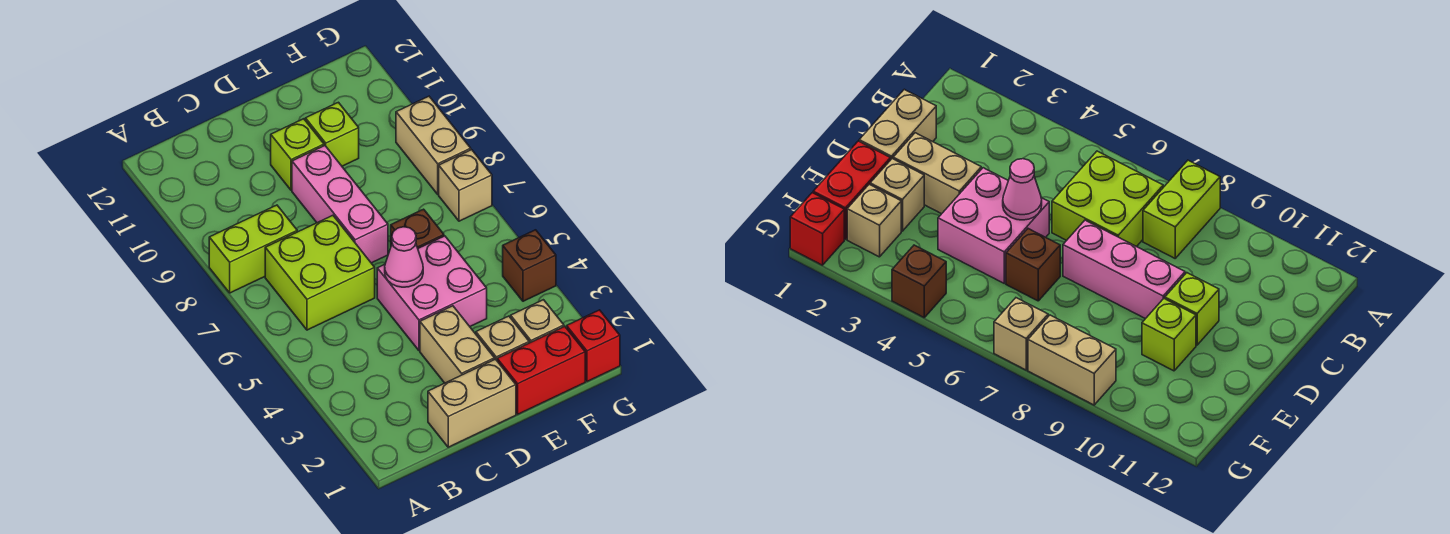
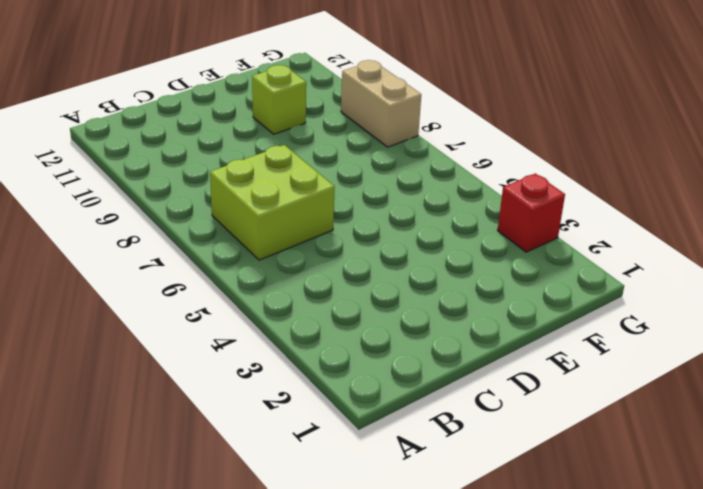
red 1x1 brick [498,174,565,252] -> red 1x1 brick moved to [567,310,620,381]
none -> lime 1x2 brick [209,205,297,293]
none -> tan 1x2 brick [428,359,516,447]
none -> tan 1x2 brick [420,306,495,383]

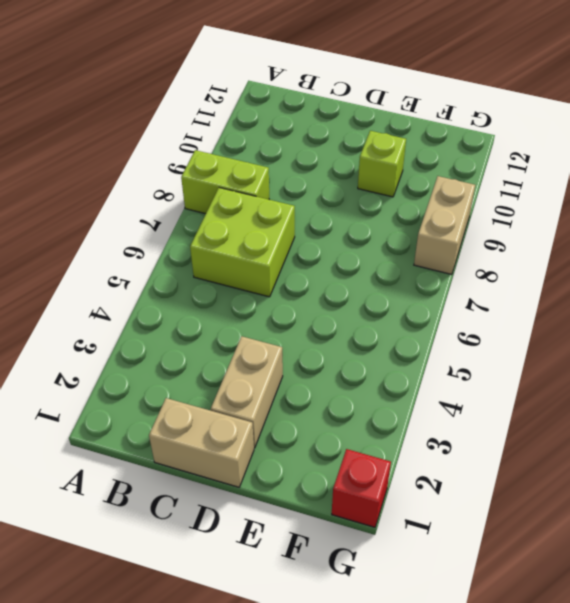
none -> pink 2x2 brick [377,236,487,351]
none -> pink 1x3 brick [292,146,388,263]
none -> lime 1x1 brick [271,119,324,190]

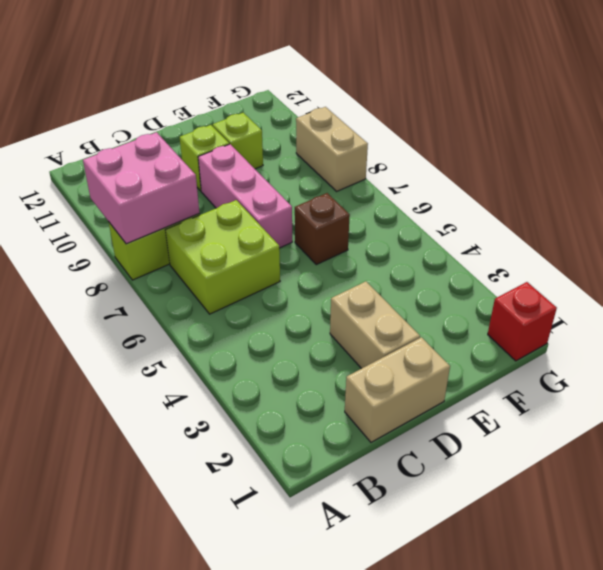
pink 2x2 brick [83,132,199,244] -> pink 2x2 brick moved to [377,236,487,351]
none -> red 1x2 brick [497,327,585,414]
none -> tan 1x1 brick [476,316,529,360]
none -> tan 1x1 brick [511,300,564,343]

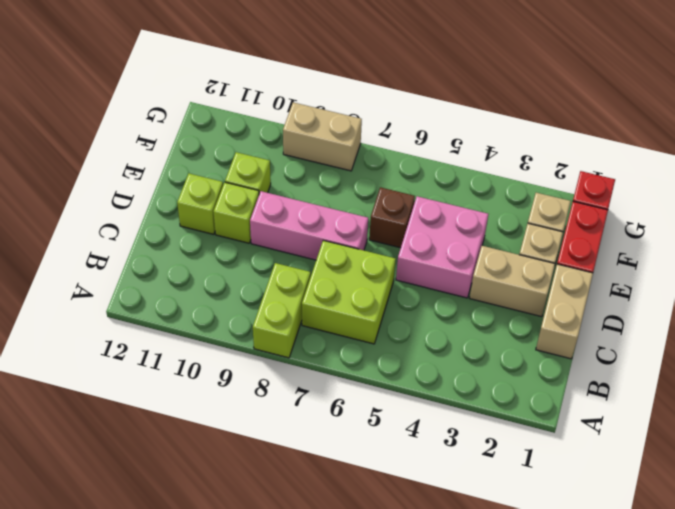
lime 1x1 brick [177,174,223,234] -> none
none -> brown 1x1 brick [503,230,556,301]
none -> tan 1x1 brick [439,150,492,221]
none -> pink 1x1 cone [385,227,423,287]

